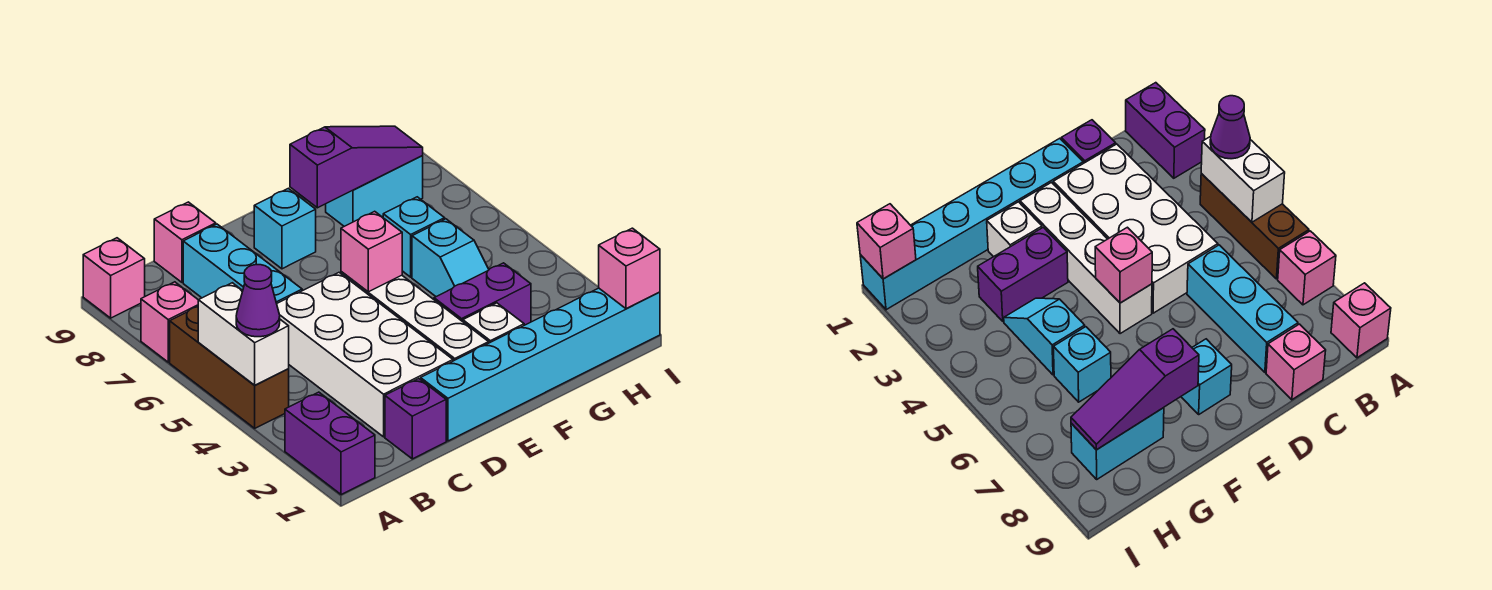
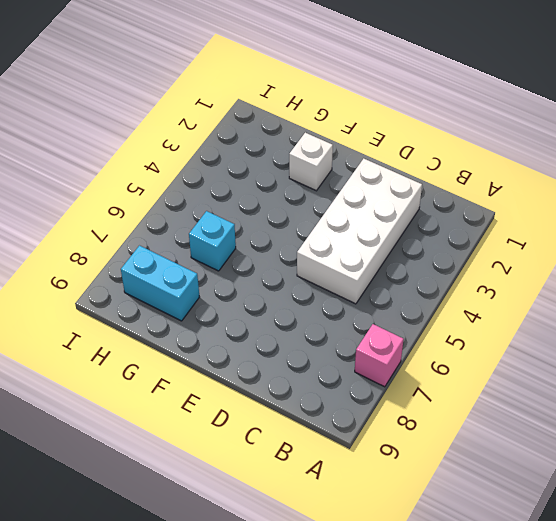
none -> purple 1x2 brick [285,392,375,495]
none -> brown 1x3 brick [170,307,289,428]
none -> pink 1x1 brick [83,238,145,318]

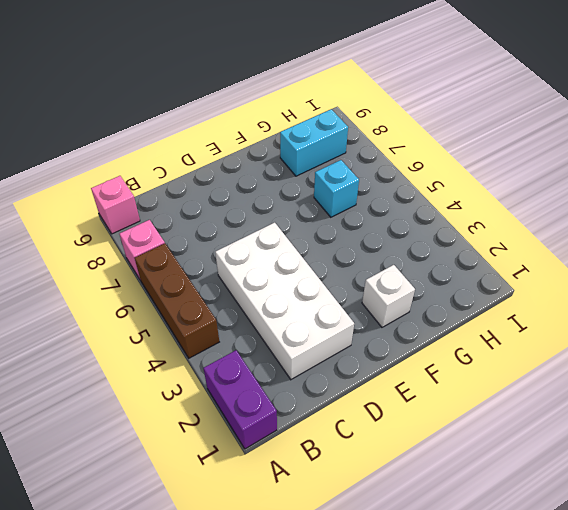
none -> purple 1x1 brick [385,379,446,459]
none -> cyan 1x3 brick [183,224,302,303]
none -> pink 1x1 brick [154,202,216,282]

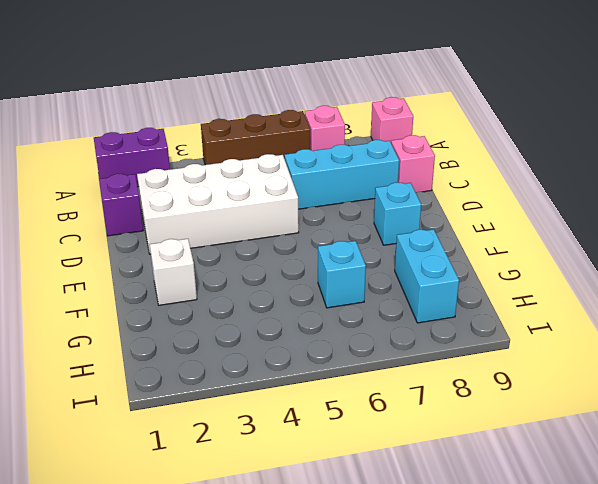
none -> cyan 1x6 brick [421,288,660,441]
none -> white 1x4 brick [341,272,489,361]
none -> purple 1x2 brick [434,263,531,325]

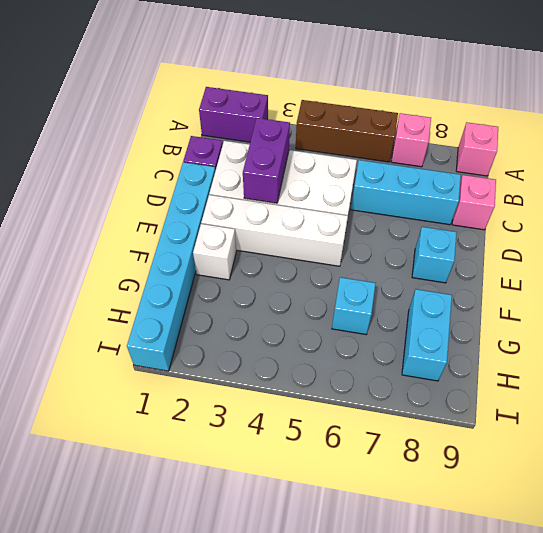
purple 1x2 brick [243,118,290,203] -> purple 1x2 brick moved to [434,263,531,325]
none -> cyan 1x2 slope [412,219,489,297]
none -> white 1x2 brick [198,283,289,385]
none -> pink 1x1 brick [341,211,402,292]

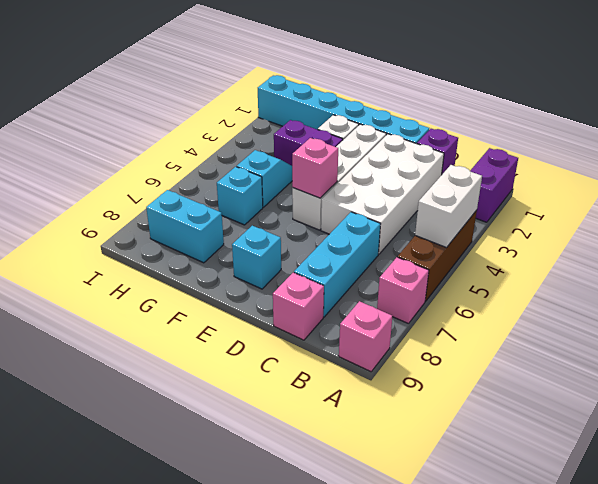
none -> purple 1x3 slope [290,126,423,208]
none -> pink 1x1 brick [599,228,660,309]
none -> purple 1x1 cone [236,265,280,337]

